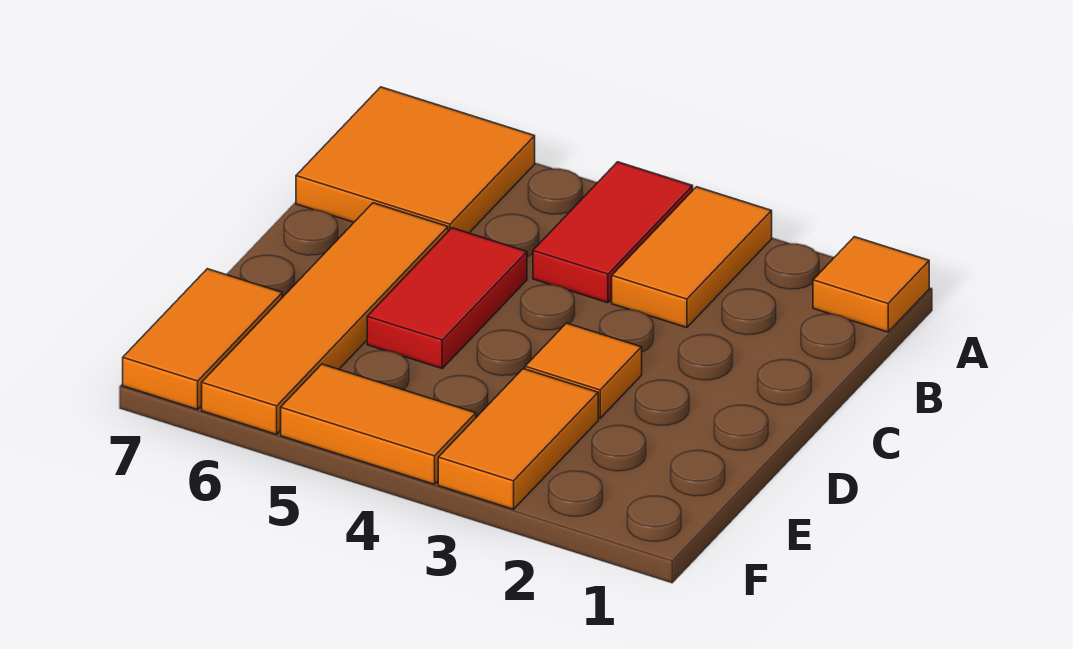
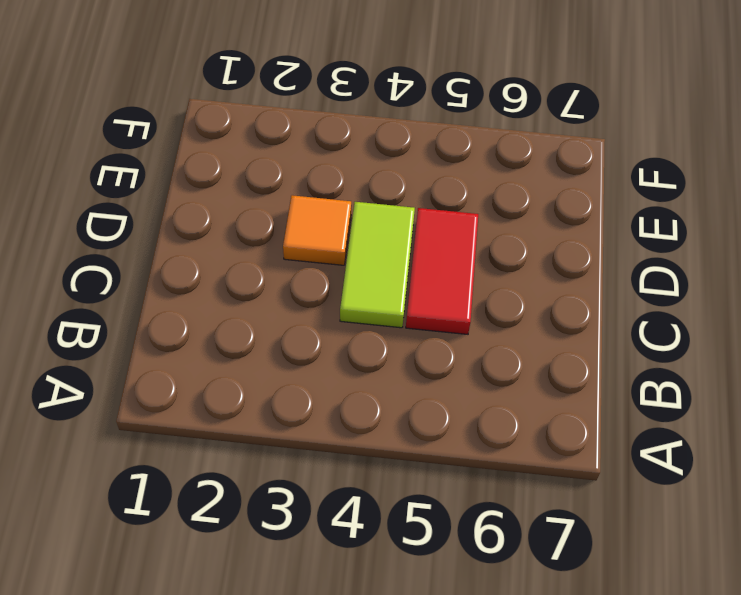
lime 1x2 tile [340,202,415,328] -> none
none -> orange 1x1 tile [813,237,929,332]
none -> orange 1x2 tile [612,187,772,328]

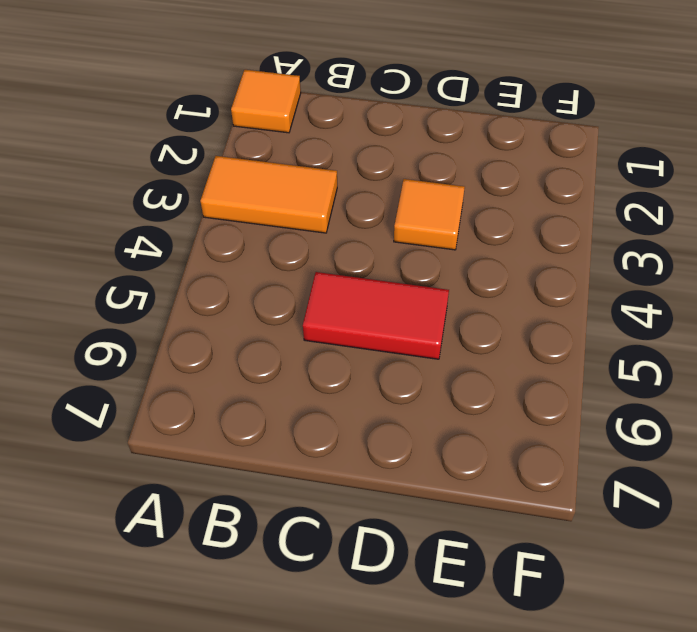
none -> red 1x2 tile [533,162,693,303]
none -> orange 2x2 tile [296,87,535,233]

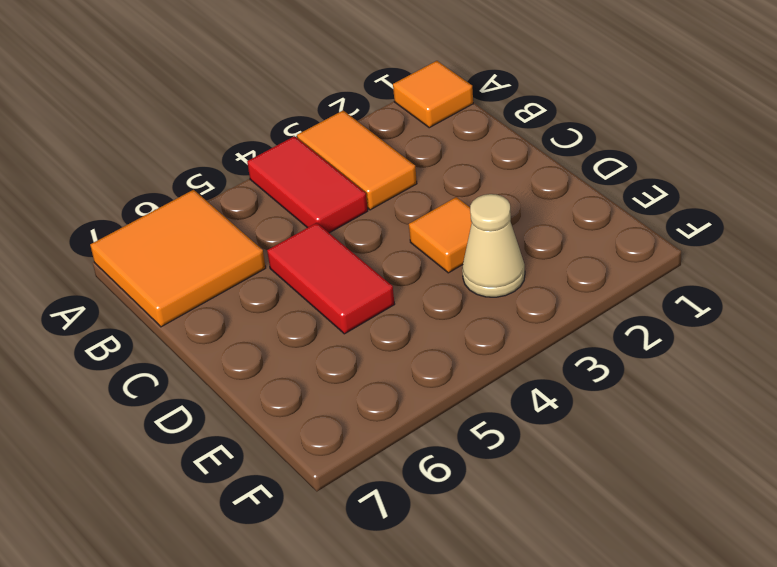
tan 1x1 cone [462,194,525,297] -> orange 1x2 tile [438,369,598,509]
none -> orange 1x4 tile [202,203,448,434]
none -> orange 1x2 tile [123,269,282,409]

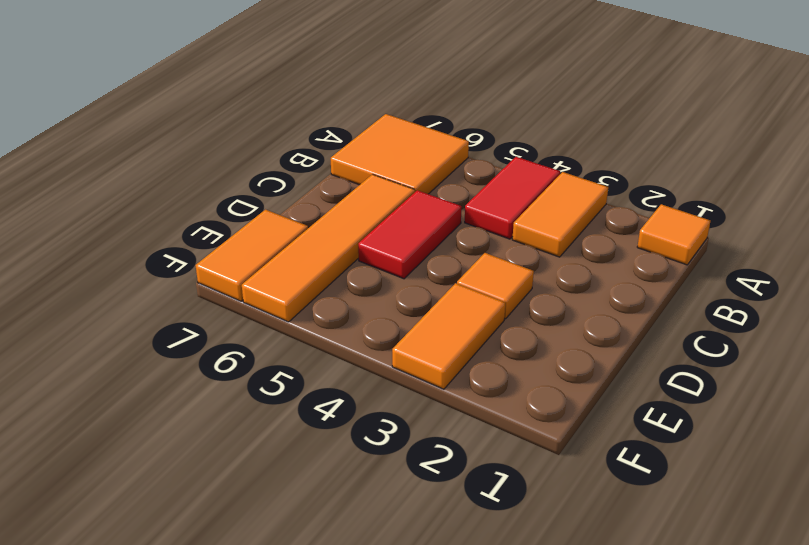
none -> orange 1x2 tile [281,364,476,484]

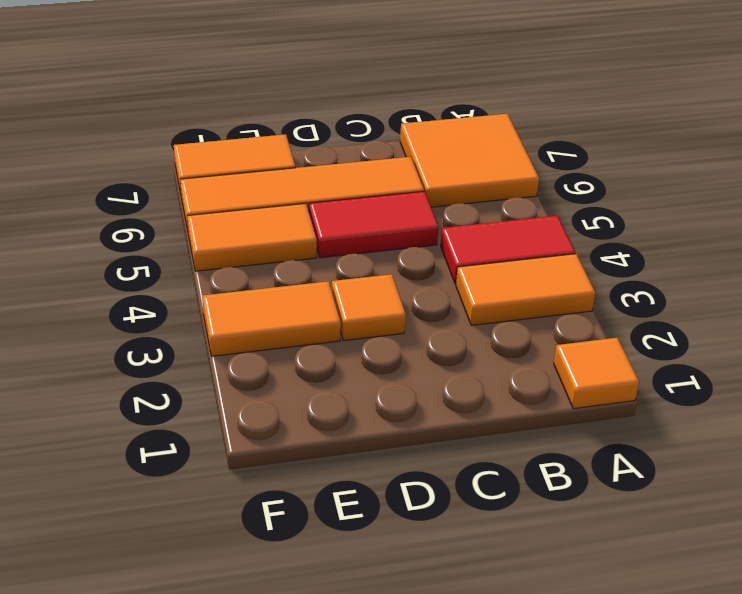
orange 1x2 tile [187,204,317,271] -> orange 1x2 tile turned to [281,364,476,484]

